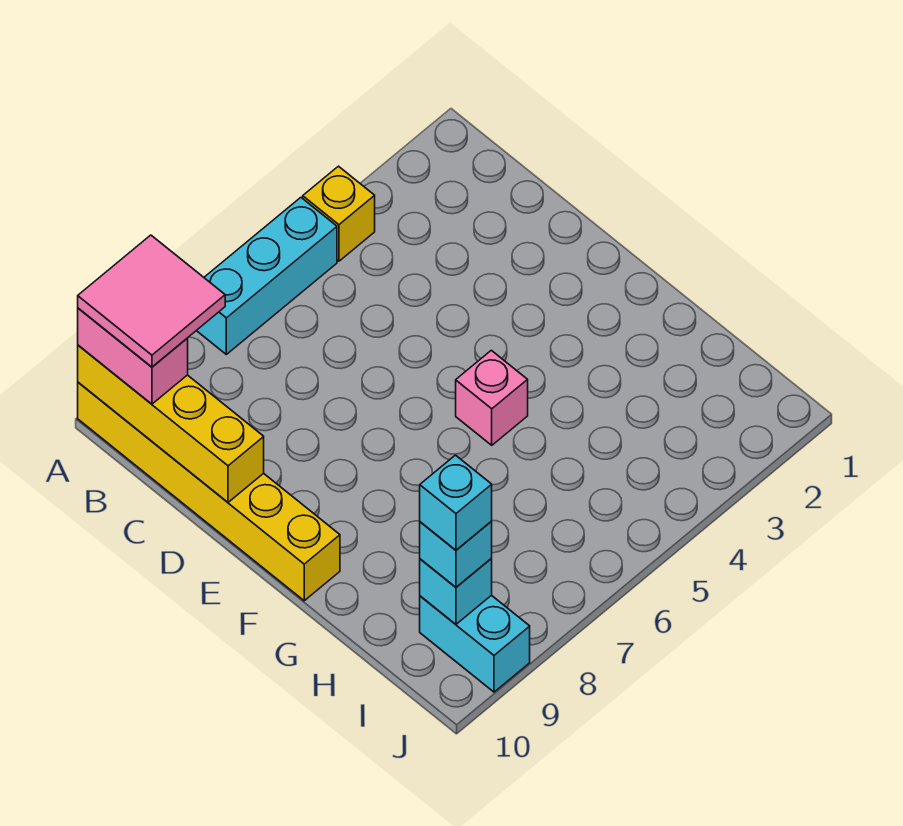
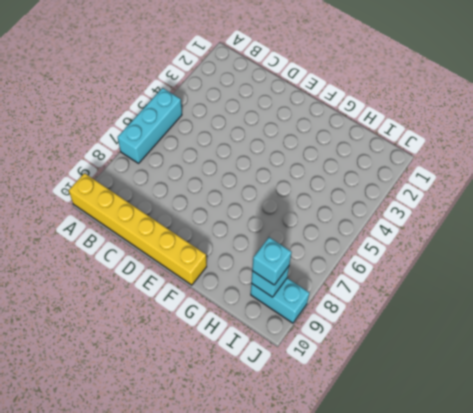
none -> yellow 1x1 brick [303,166,375,261]
none -> pink 1x1 brick [456,350,528,445]

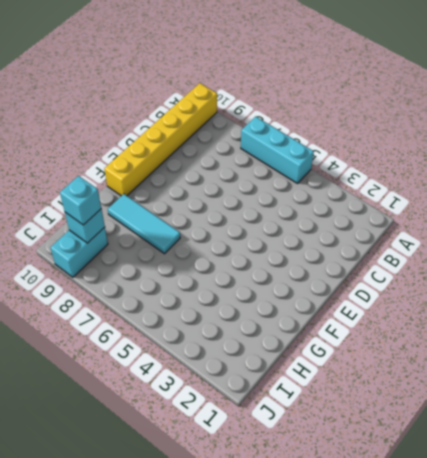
cyan 1x3 tile [108,194,180,254] -> none
none -> yellow 1x1 brick [303,166,375,261]
none -> pink 1x1 brick [456,350,528,445]

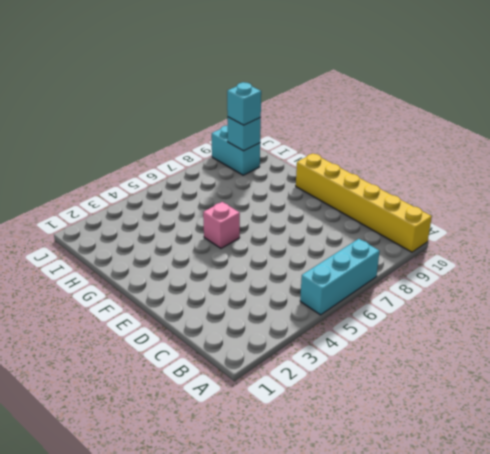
none -> yellow 1x1 brick [303,166,375,261]
none -> yellow 1x4 brick [78,345,264,502]

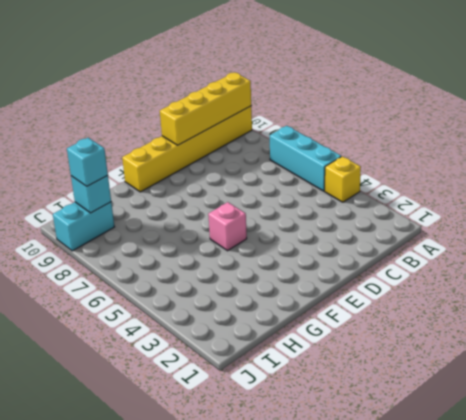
none -> pink 1x2 brick [78,308,188,404]
none -> pink 2x2 tile [78,235,225,367]

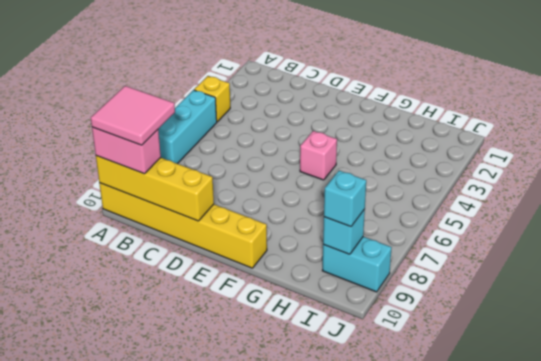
none -> cyan 1x1 brick [420,455,492,550]

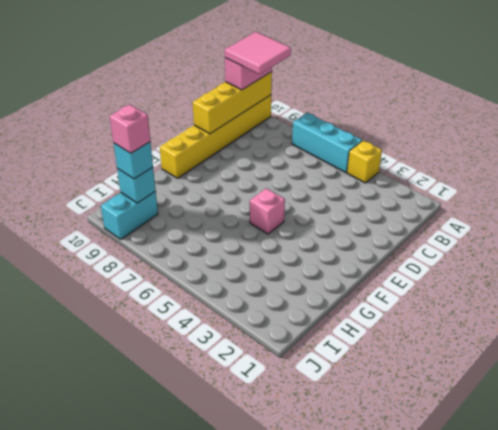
pink 1x1 brick [110,105,150,153] -> cyan 1x1 brick [420,455,492,550]

